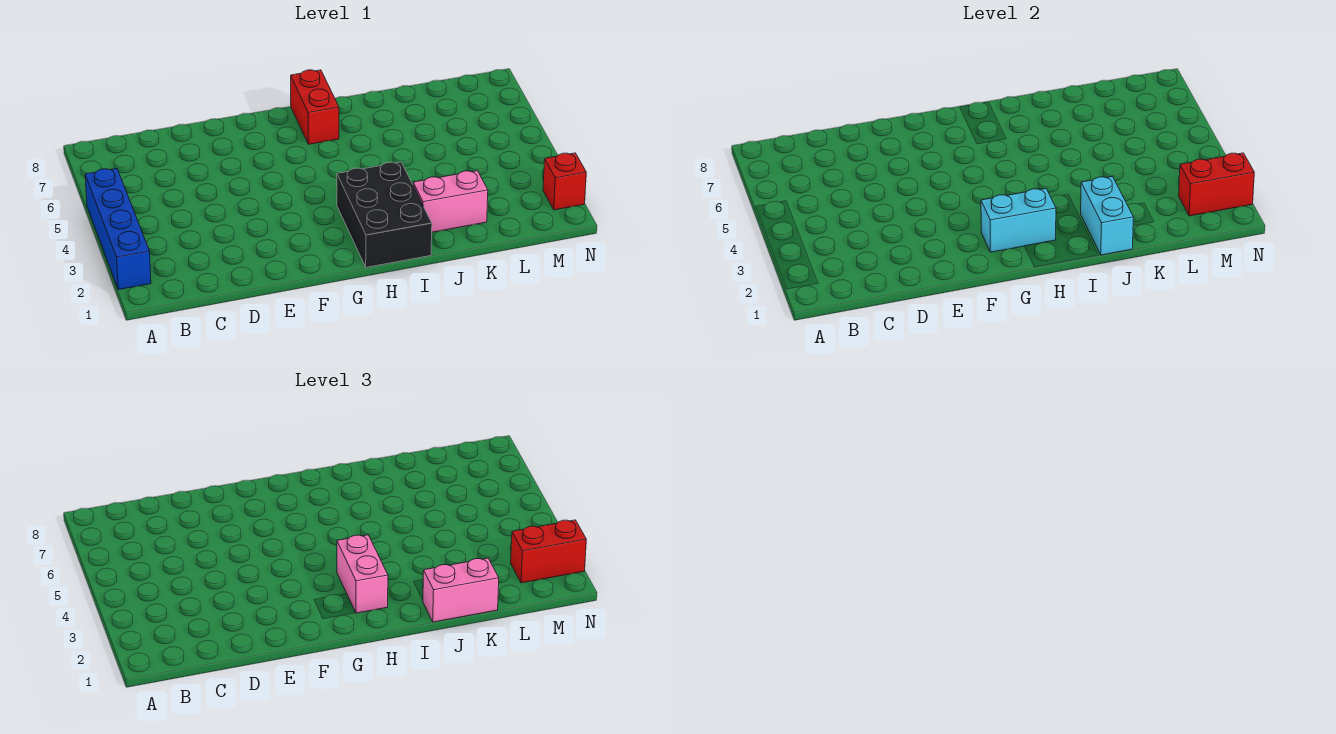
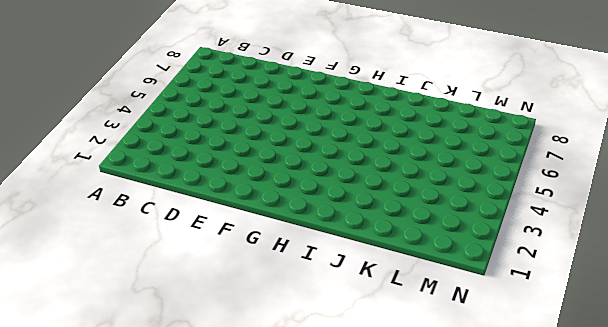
none -> blue 1x4 brick [85,168,151,290]
none -> black 2x3 brick [337,162,432,267]

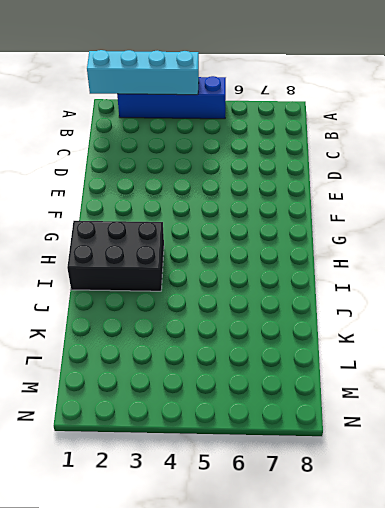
cyan 1x4 brick [87,50,199,95] -> none
none -> red 1x2 brick [291,70,339,144]
none -> pink 1x2 brick [413,171,488,232]

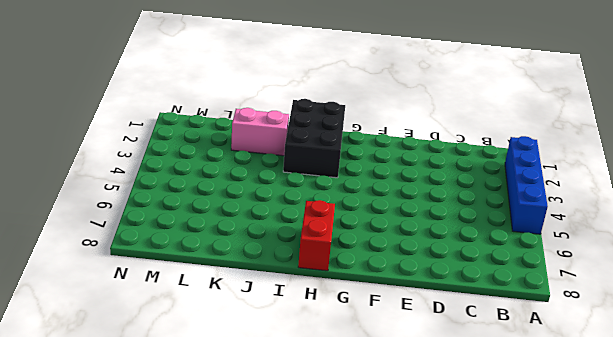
none -> red 1x1 brick [543,153,586,210]
none -> cyan 1x2 brick [981,188,1056,252]

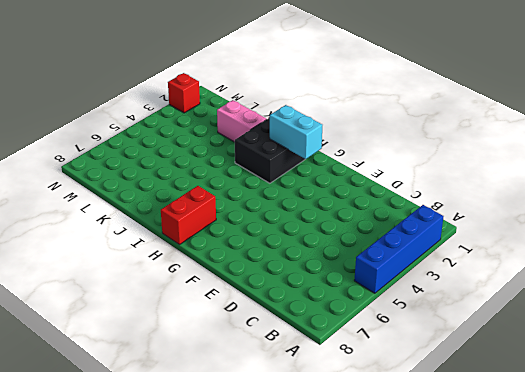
none -> cyan 1x2 brick [1081,177,1133,255]
none -> red 1x2 brick [1179,153,1254,216]

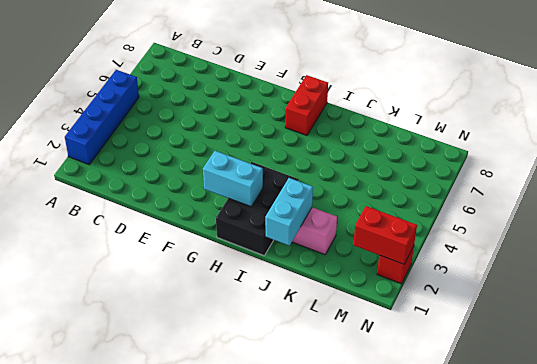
none -> pink 1x2 brick [337,535,388,613]
none -> pink 1x2 brick [423,558,499,622]

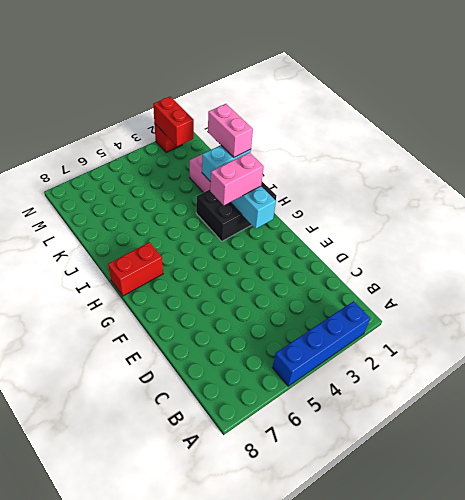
none -> red 1x2 brick [511,520,586,583]

